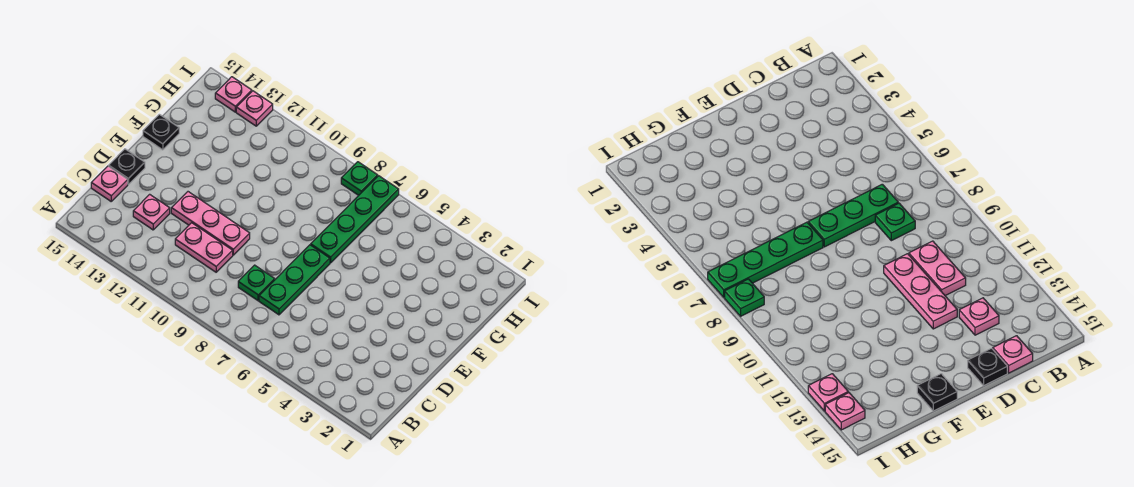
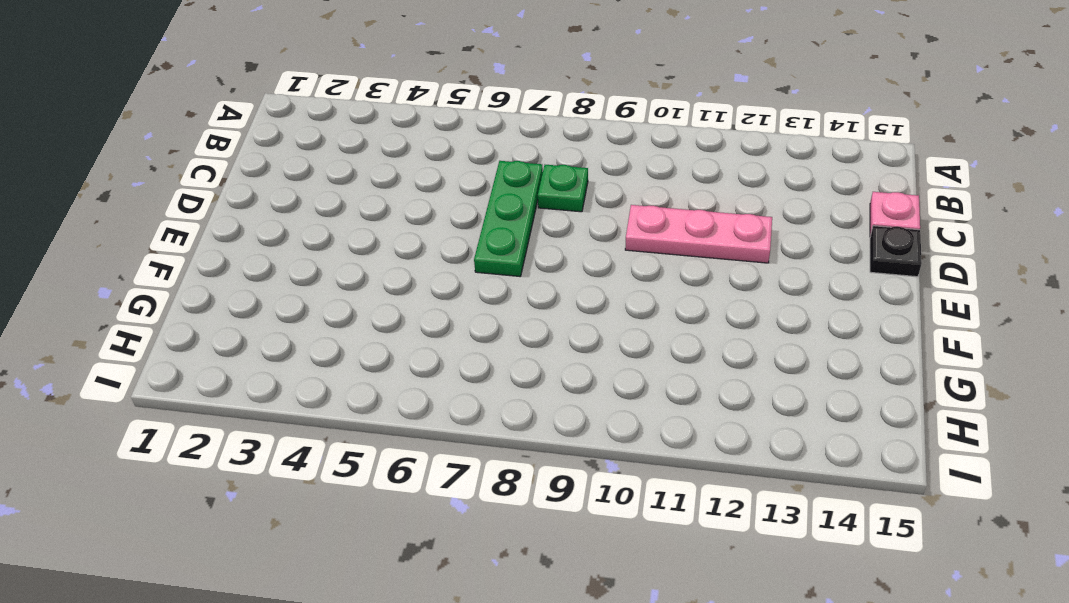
none -> pink 1x2 plate [175,223,233,272]
none -> pink 1x1 plate [133,194,170,230]
none -> green 1x4 plate [311,176,399,263]

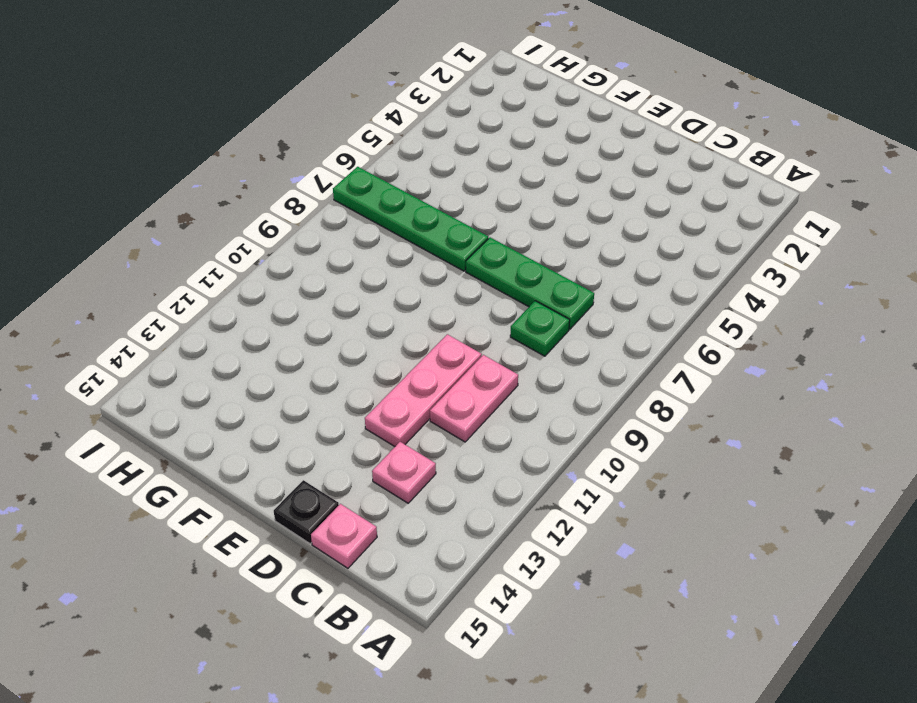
none -> black 1x1 plate [143,114,179,150]
none -> green 1x1 plate [341,162,378,195]
none -> pink 1x1 plate [236,91,273,126]

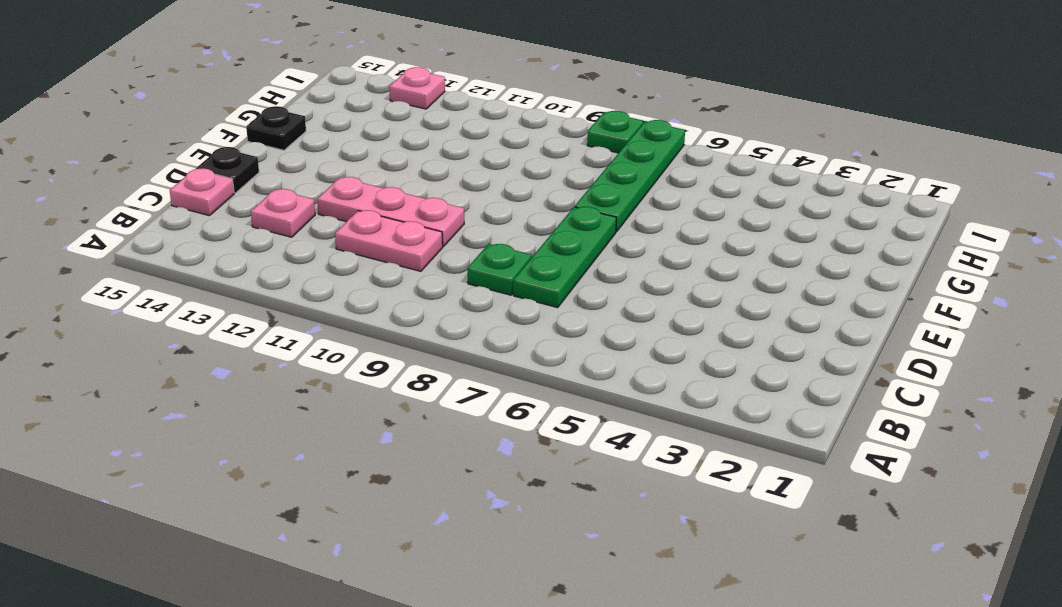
none -> pink 1x1 plate [215,77,252,112]

